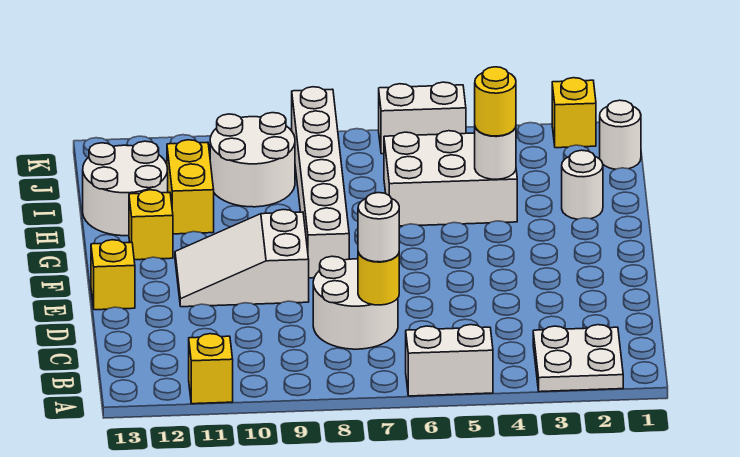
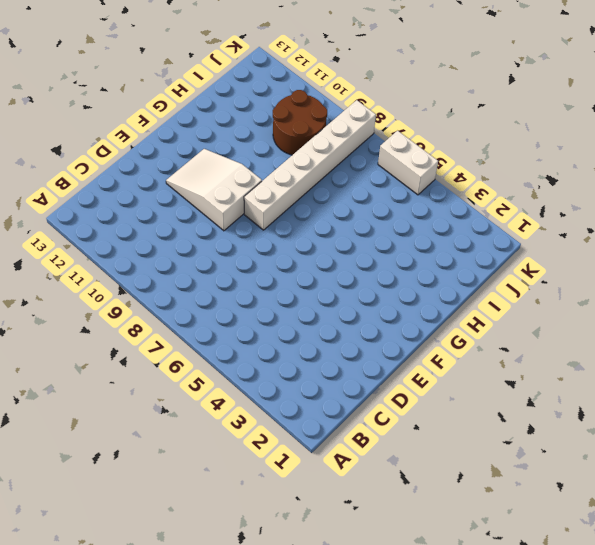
brown 2x2 round brick [273,90,327,155] -> white 2x2 round brick [210,113,295,207]
none -> white 2x2 plate [533,325,623,392]
none -> white 1x2 brick [406,325,493,396]
none -> yellow 1x1 brick [189,334,233,404]

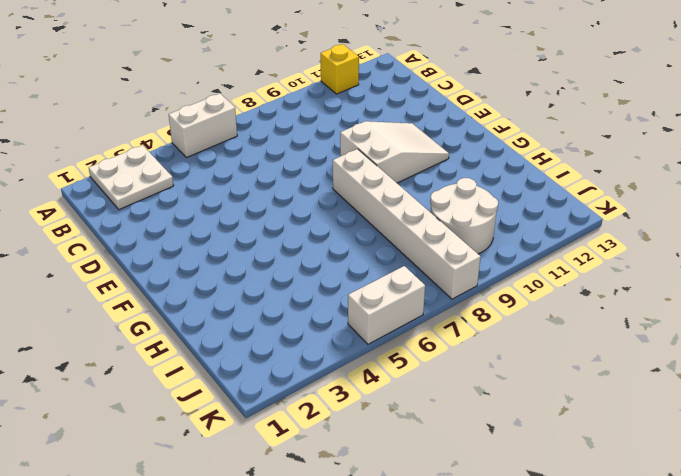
none -> white 2x2 round brick [313,256,398,349]
none -> yellow 1x1 brick [91,240,135,310]
none -> yellow 1x1 brick [129,190,173,260]

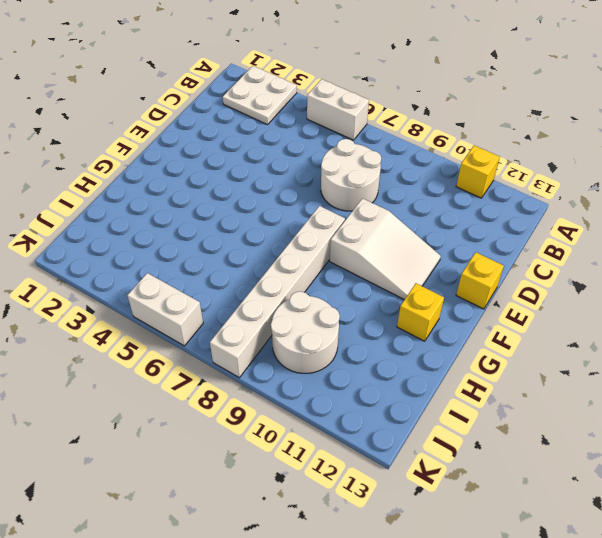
none -> white 1x1 round brick [562,150,603,219]
none -> white 2x3 brick [384,131,517,226]
none -> yellow 1x2 brick [167,140,214,234]

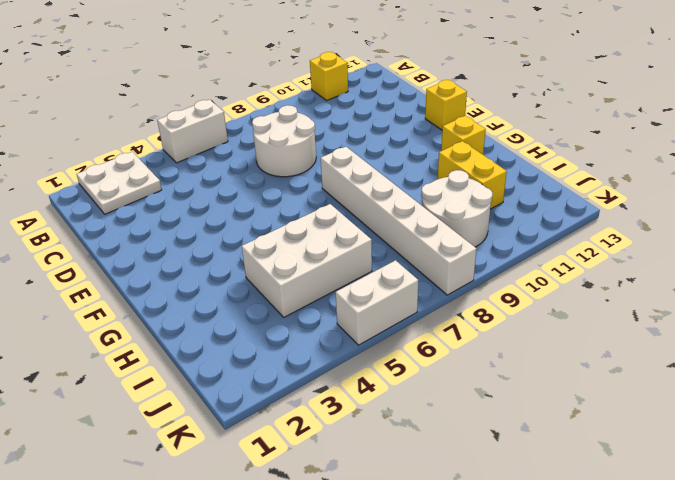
none -> white 2x3 slope [175,210,309,307]
none -> white 1x1 round brick [562,150,603,219]
none -> white 2x2 round brick [83,141,168,236]

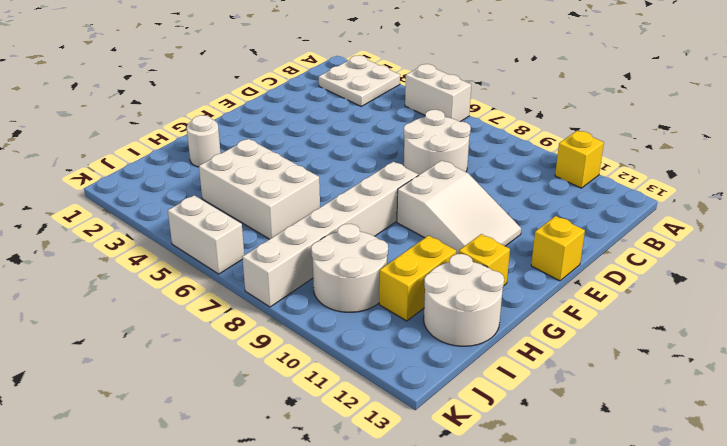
none -> white 1x1 round brick [600,100,641,169]
none -> yellow 1x1 brick [552,78,596,148]
none -> yellow 1x1 round brick [358,252,399,305]

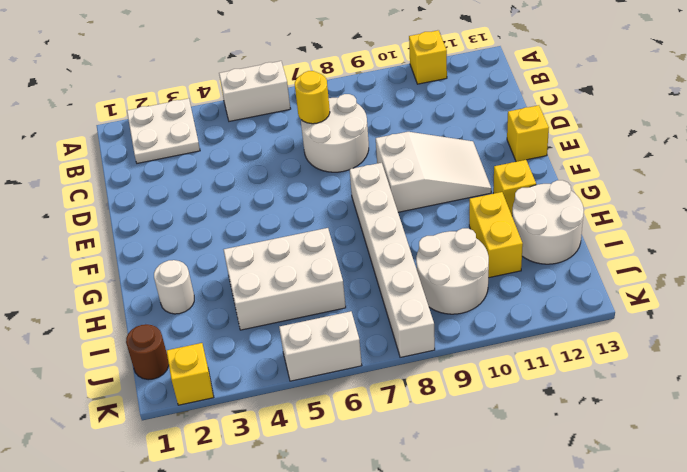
brown 1x1 round brick [126,324,169,380] -> white 1x1 round brick [600,100,641,169]
none -> white 1x1 round brick [475,127,516,179]
none -> white 1x1 round brick [358,193,399,262]
none -> yellow 1x1 round brick [475,67,516,136]

